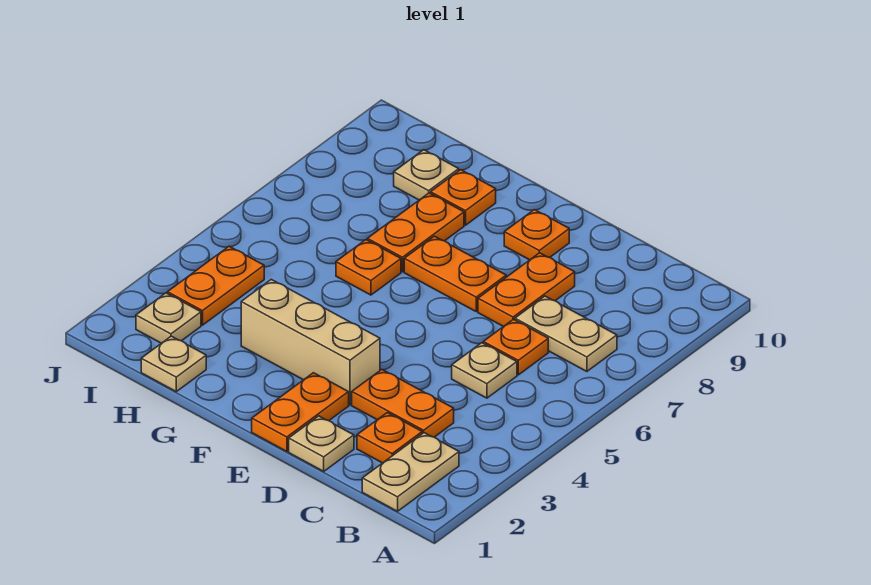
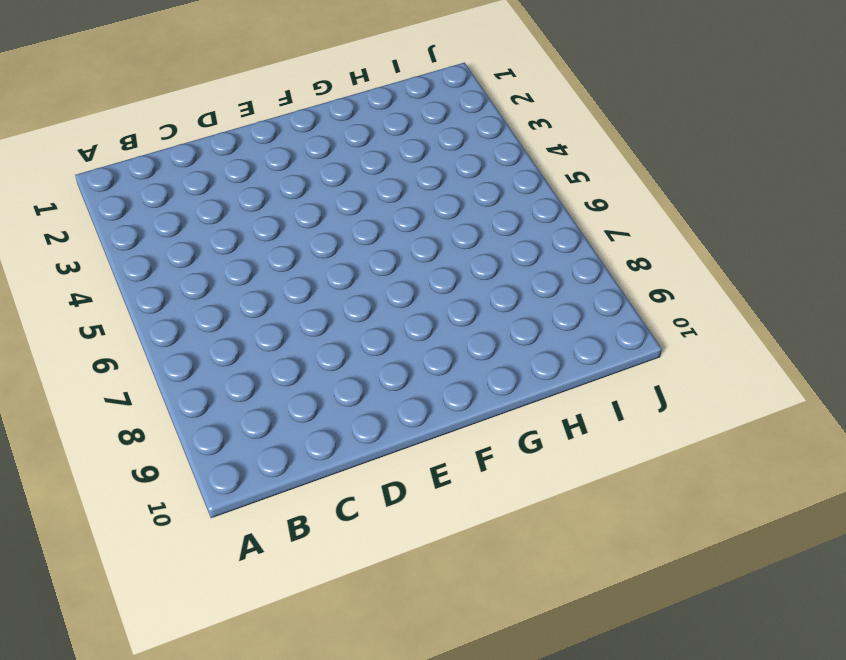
none -> tan 1x2 plate [362,433,459,511]
none -> tan 1x2 plate [515,296,617,372]
none -> orange 1x1 plate [357,413,422,463]

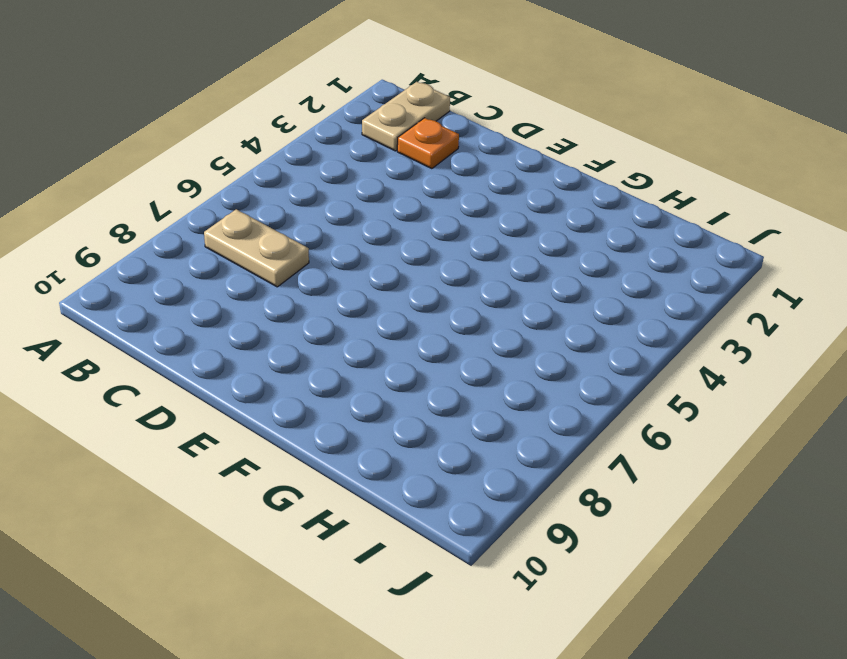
none -> orange 1x2 plate [352,370,454,437]
none -> tan 1x1 plate [452,343,517,398]
none -> orange 1x1 plate [483,319,548,375]

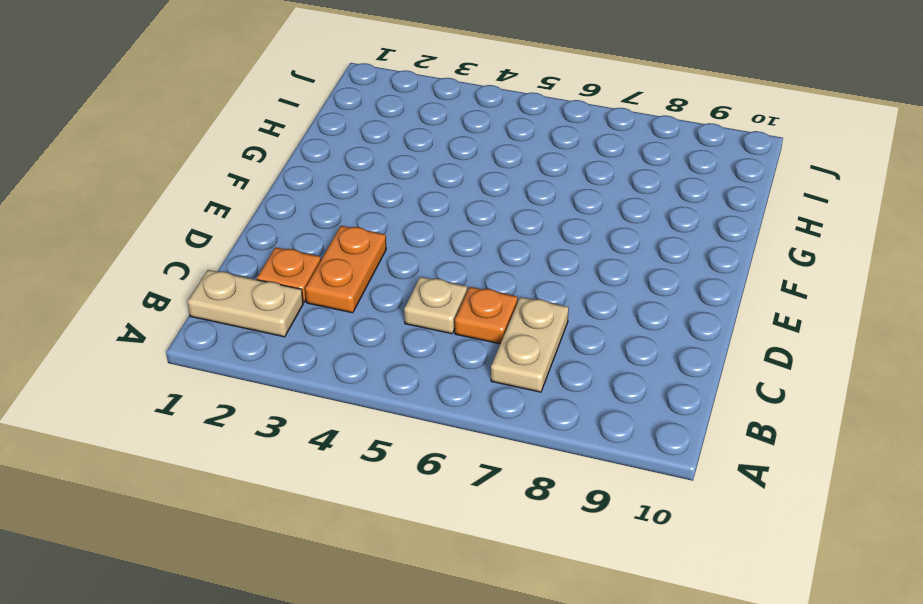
none -> tan 1x1 plate [289,416,354,471]
none -> orange 1x2 plate [478,253,575,327]
none -> orange 1x2 plate [252,373,349,451]

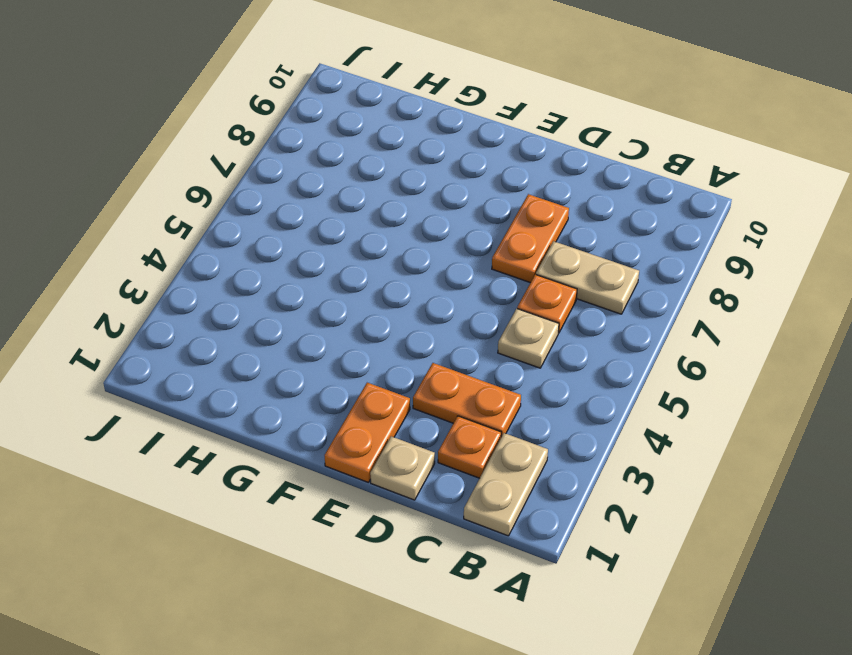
none -> tan 1x3 brick [241,279,380,405]
none -> orange 1x2 plate [404,236,506,311]
none -> orange 1x1 plate [504,210,569,260]

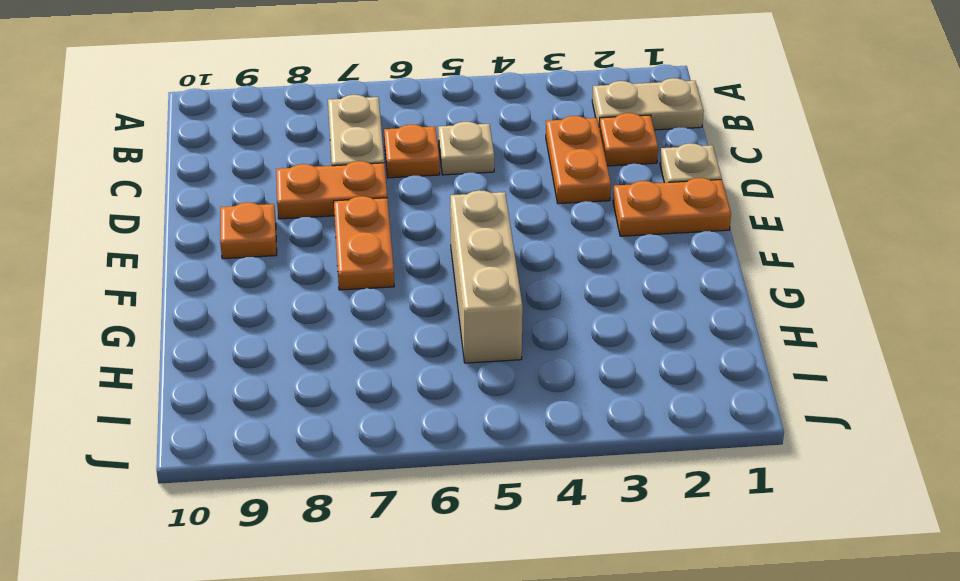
tan 1x3 brick [450,190,523,363] -> tan 1x3 brick moved to [241,279,380,405]
none -> orange 1x1 plate [336,240,401,295]
none -> orange 1x2 plate [367,193,464,272]
none -> orange 1x1 plate [431,170,496,225]

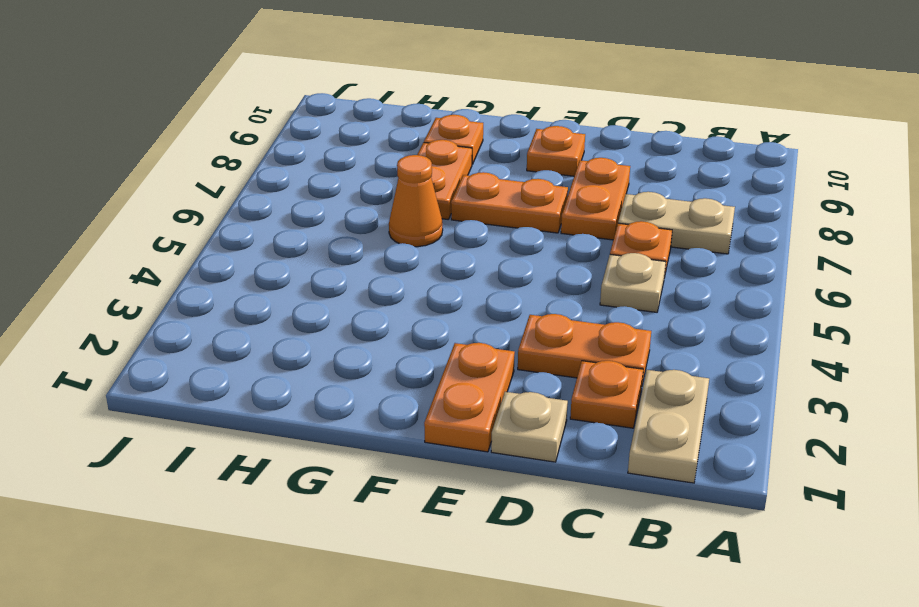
orange 1x1 cone [389,155,443,247] -> orange 1x1 plate [336,240,401,295]
none -> tan 1x3 brick [241,279,380,405]
none -> tan 1x1 plate [141,336,206,391]
none -> tan 1x1 plate [394,150,459,200]

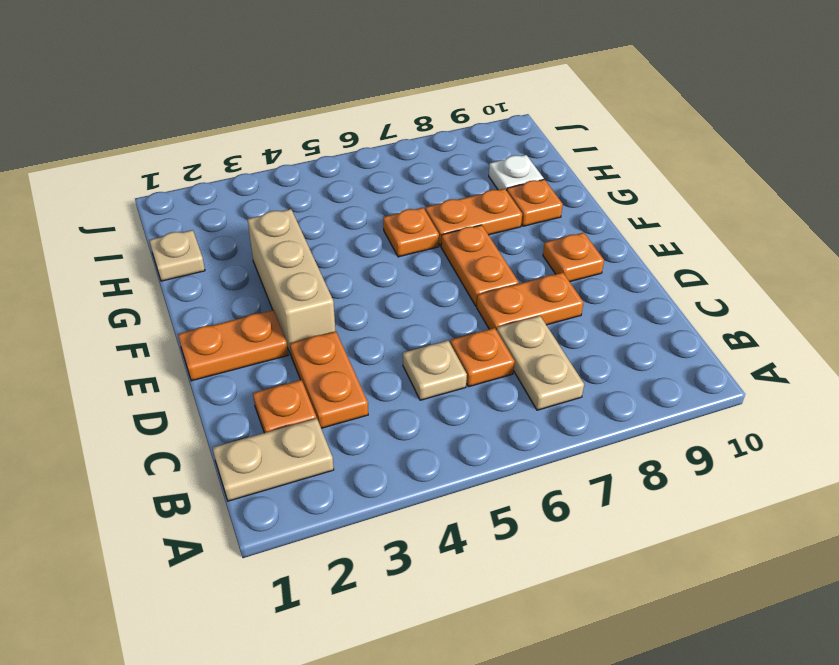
white 1x1 plate [489,155,544,191] -> tan 1x1 plate [394,150,459,200]
none -> tan 1x1 plate [289,416,354,471]
none -> tan 1x1 plate [136,293,201,343]
none -> orange 1x2 plate [167,246,264,325]

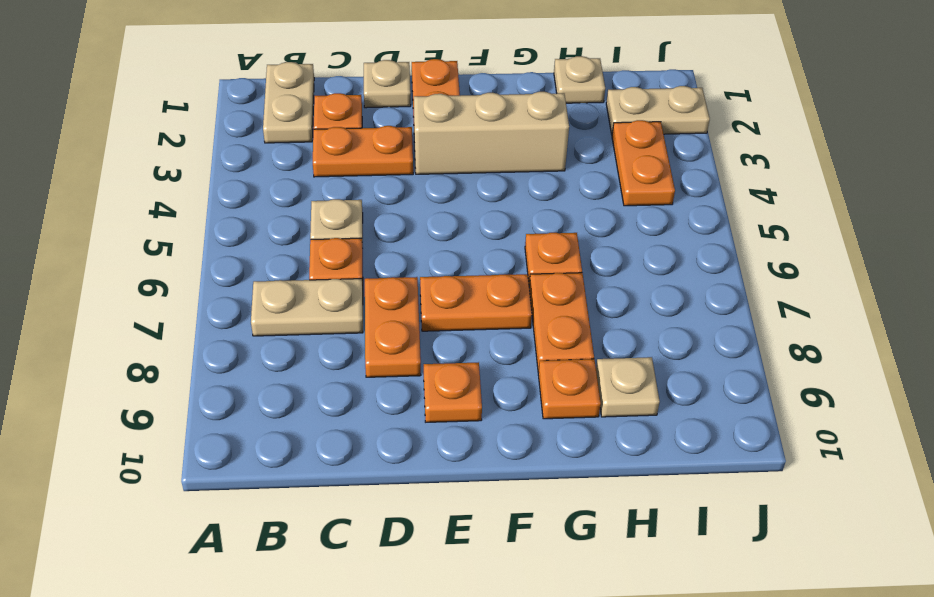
tan 1x2 plate [606,86,710,134] -> tan 1x1 plate [136,293,201,343]

